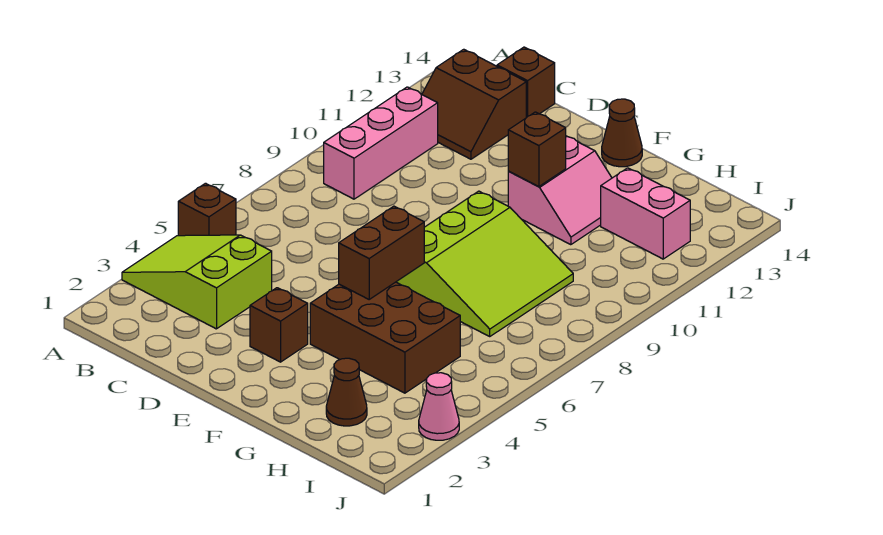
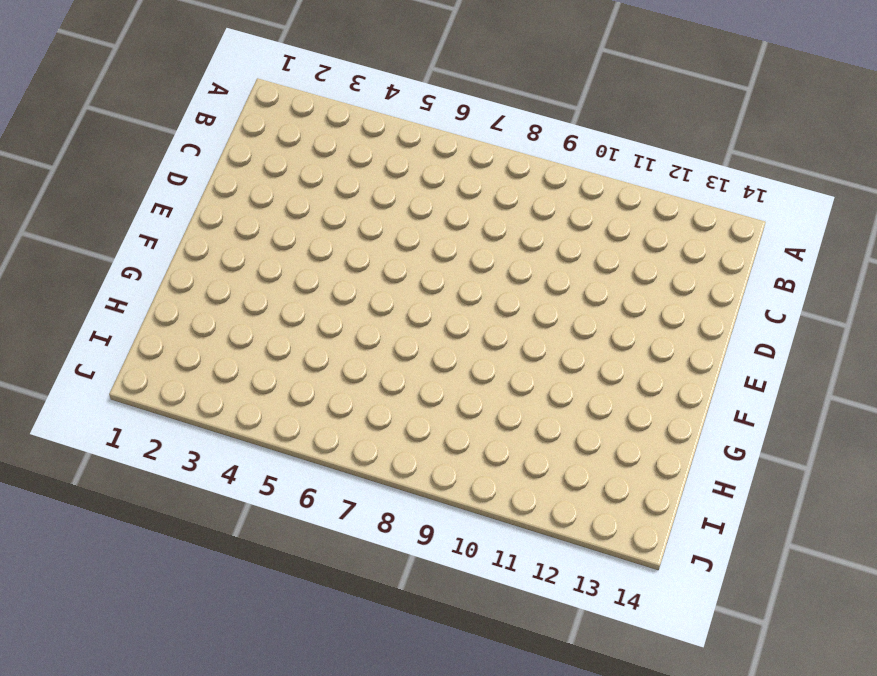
none -> lime 2x3 slope [122,235,272,329]
none -> brown 1x1 brick [178,183,236,236]
none -> pink 1x3 brick [324,87,438,199]

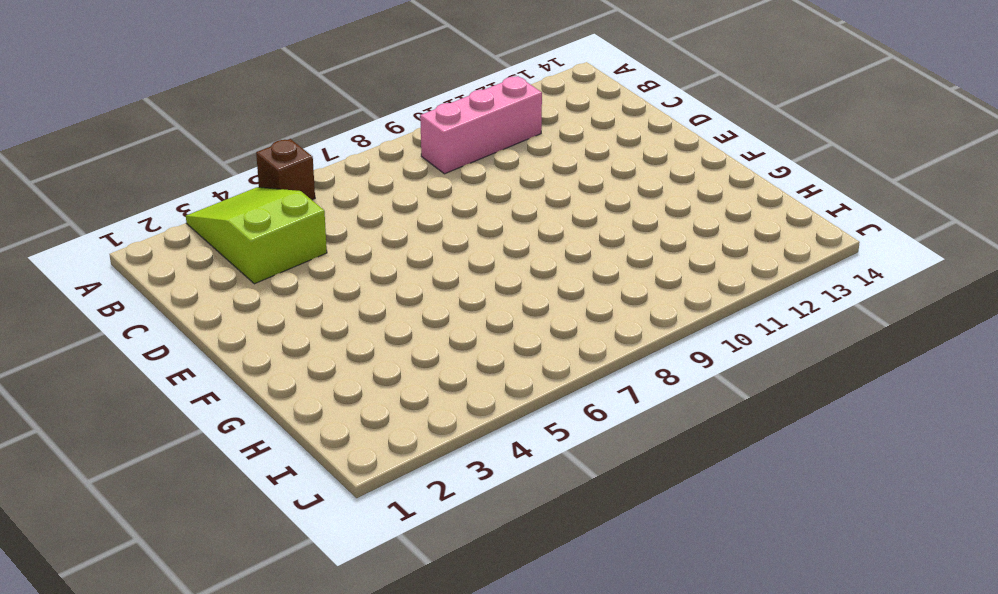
none -> brown 2x2 slope [422,49,526,159]
none -> brown 1x1 brick [497,47,555,118]
none -> brown 1x1 brick [250,288,308,362]

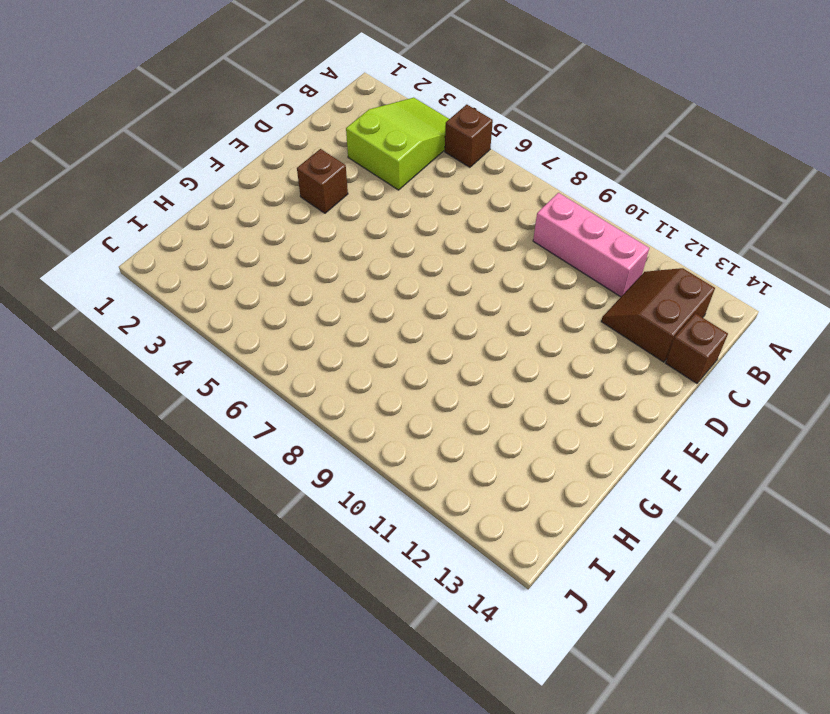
none -> brown 2x3 brick [310,282,460,393]
none -> lime 3x3 slope [397,191,573,336]
none -> pink 2x2 slope [508,136,612,245]

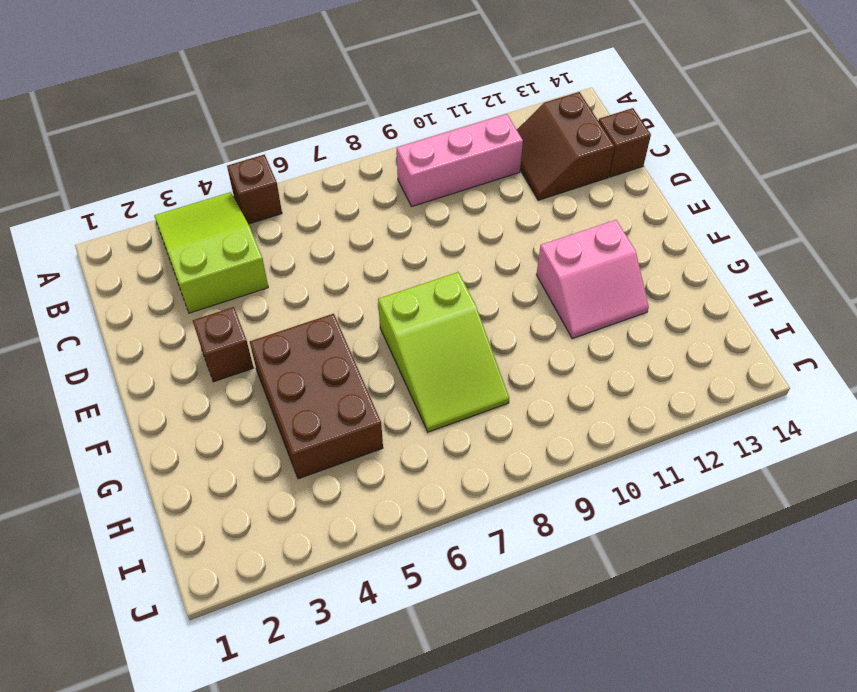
lime 2x3 slope [378,272,509,432] -> lime 3x3 slope [397,191,573,336]
none -> brown 1x1 cone [602,99,642,167]
none -> brown 1x1 cone [326,358,367,426]
none -> pink 1x2 brick [601,168,690,259]

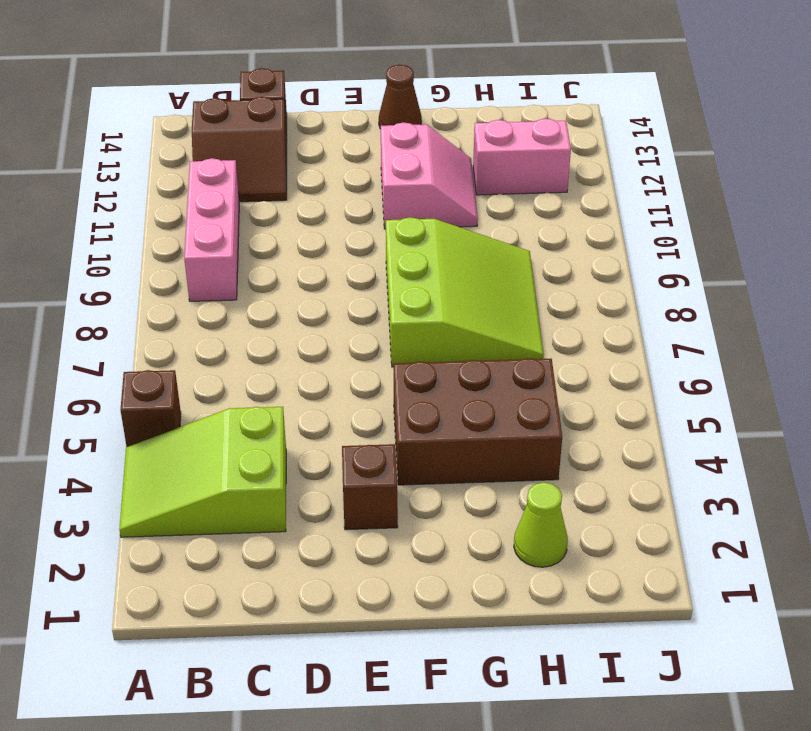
lime 1x1 cone [514,482,568,567] -> brown 1x1 cone [326,358,367,426]
none -> pink 1x1 cone [419,373,459,440]
none -> brown 1x2 brick [339,206,424,299]
none -> brown 1x1 brick [508,112,566,187]

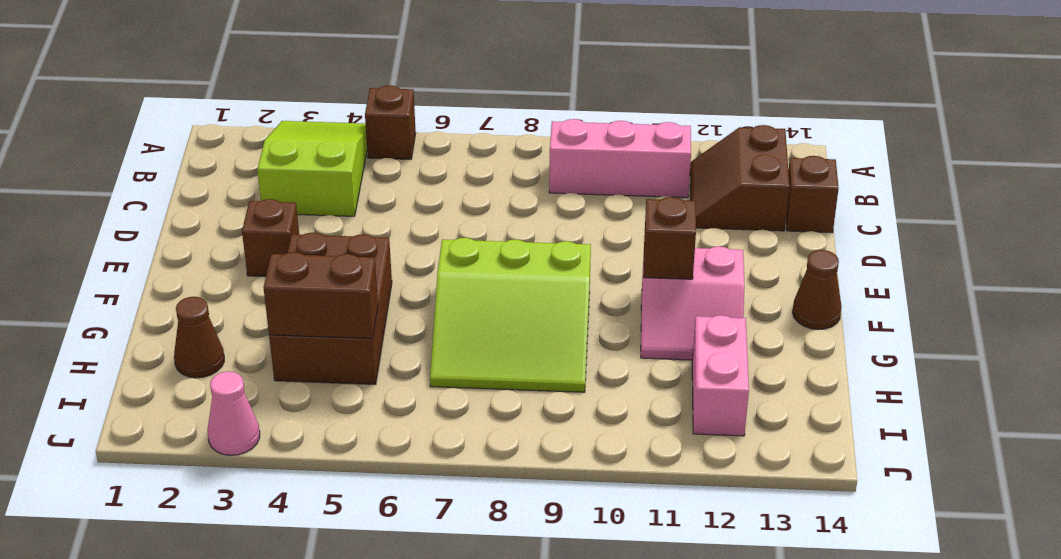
brown 1x2 brick [264,252,378,339] -> brown 1x2 brick moved to [339,206,424,299]

